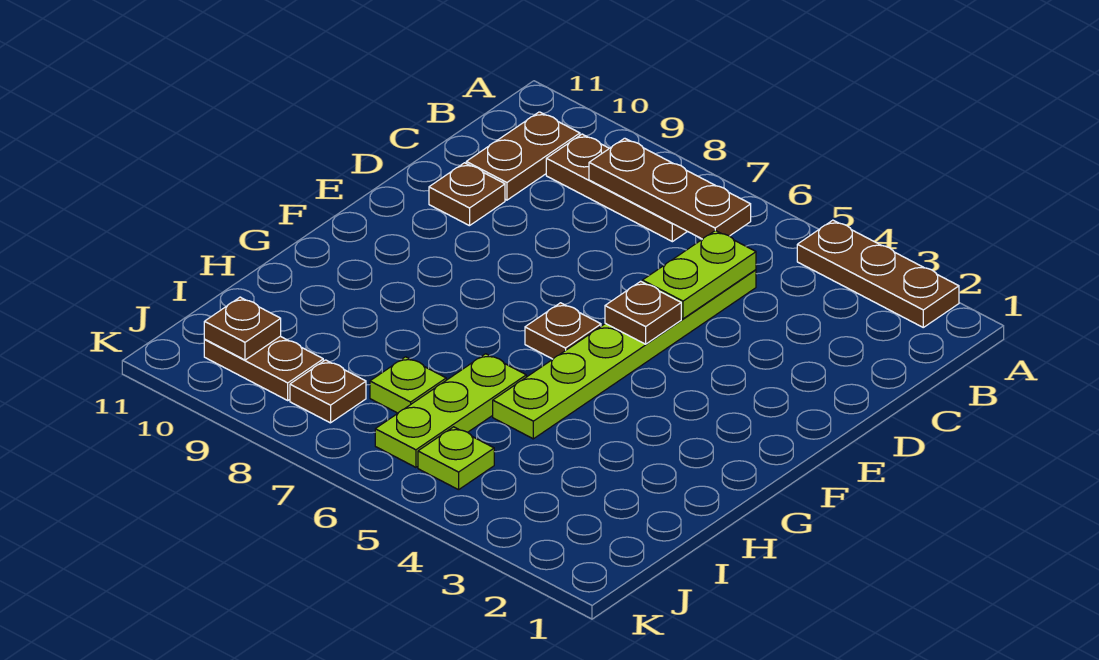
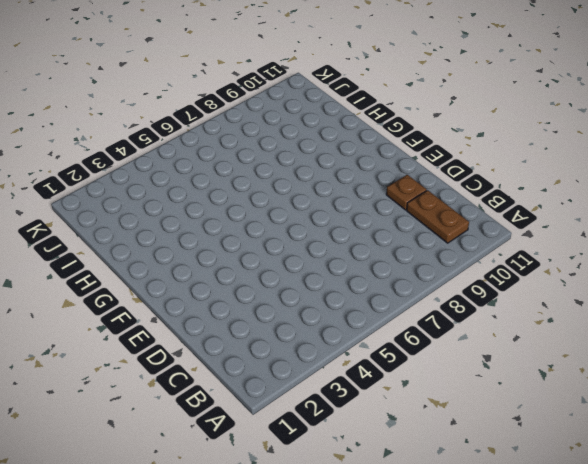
none -> brown 1x3 plate [797,220,959,327]
none -> brown 1x3 plate [546,134,687,242]
none -> lime 1x6 plate [493,270,756,439]

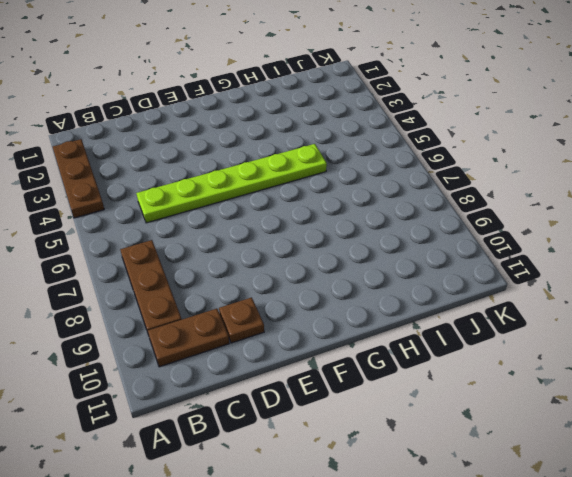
none -> brown 1x1 plate [525,303,601,359]
none -> lime 1x3 plate [375,354,526,467]
none -> lime 1x1 plate [370,357,446,413]

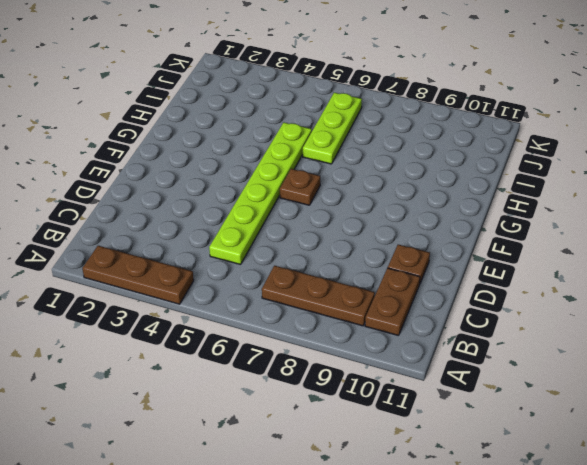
none -> lime 1x1 plate [370,357,446,413]
none -> lime 1x1 plate [418,427,494,490]
none -> brown 1x1 plate [290,360,366,423]

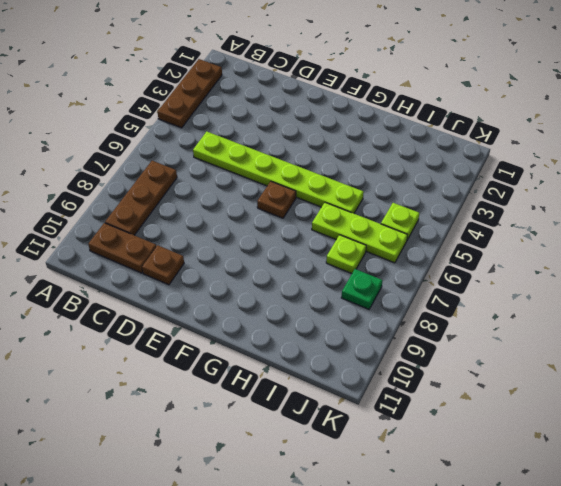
green 1x1 plate [341,269,382,309] -> brown 1x1 plate [290,360,366,423]
none -> brown 1x2 plate [204,336,323,400]
none -> brown 1x3 plate [589,138,751,239]
none -> lime 1x2 plate [642,230,756,319]

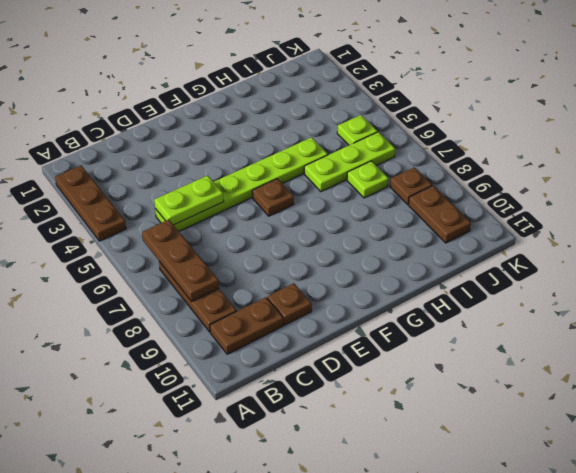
none -> brown 1x1 plate [605,281,681,344]
none -> brown 1x1 plate [204,297,281,360]

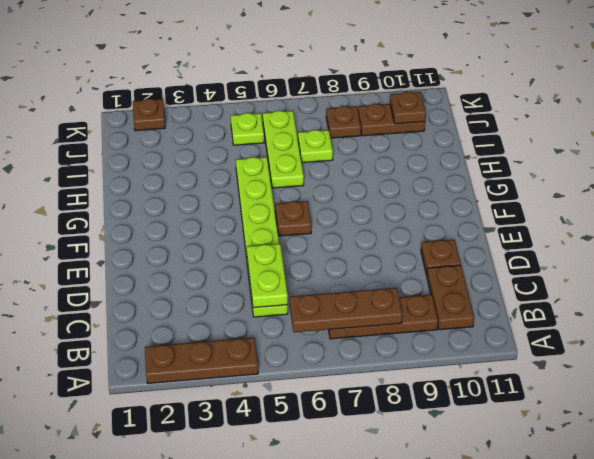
brown 1x1 plate [133,99,165,131] -> brown 1x1 plate moved to [605,281,681,344]

